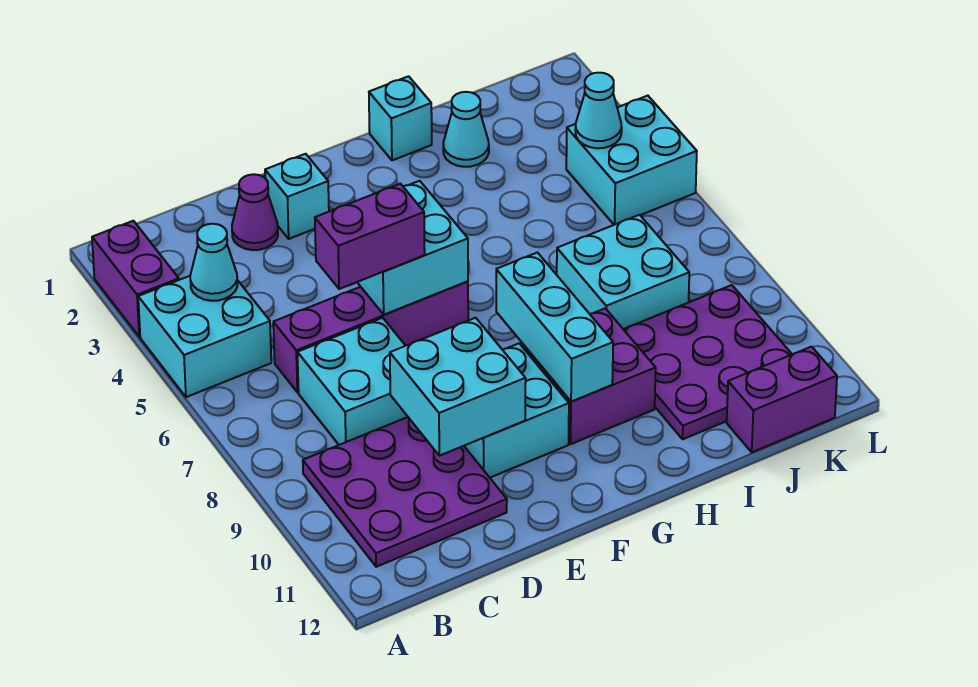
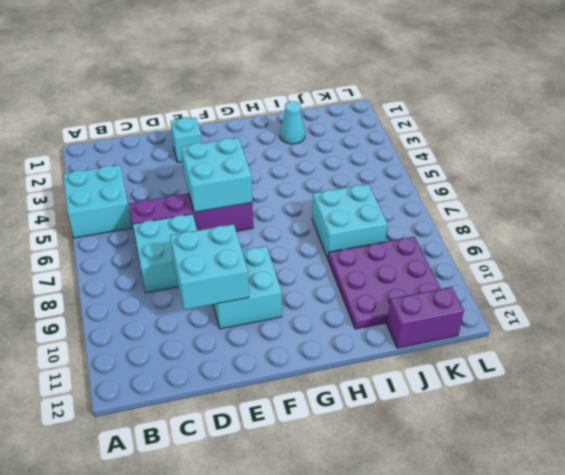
none -> purple 1x2 brick [92,221,179,337]
none -> purple 3x3 plate [303,417,507,567]
none -> purple 1x1 cone [232,174,278,250]

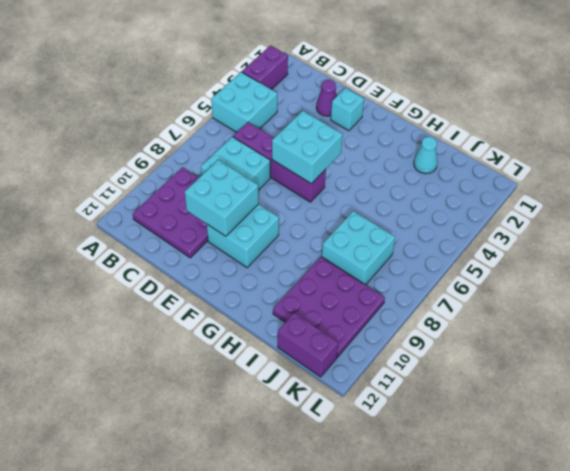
none -> purple 2x2 brick [521,308,656,444]
none -> cyan 1x1 brick [369,76,432,160]
none -> cyan 2x2 brick [566,96,697,225]

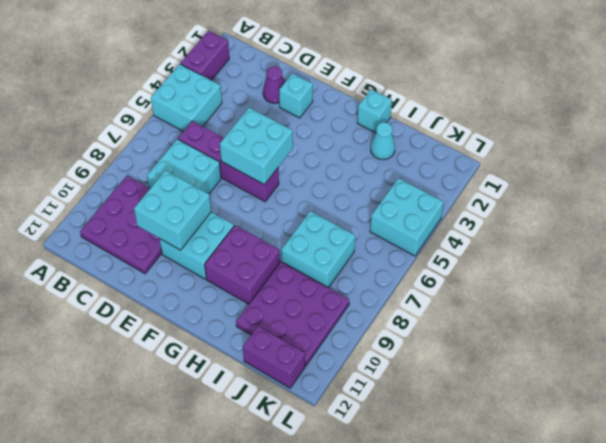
none -> cyan 1x1 cone [190,224,237,301]
none -> cyan 1x3 brick [496,253,613,402]
none -> cyan 1x1 cone [575,73,622,148]

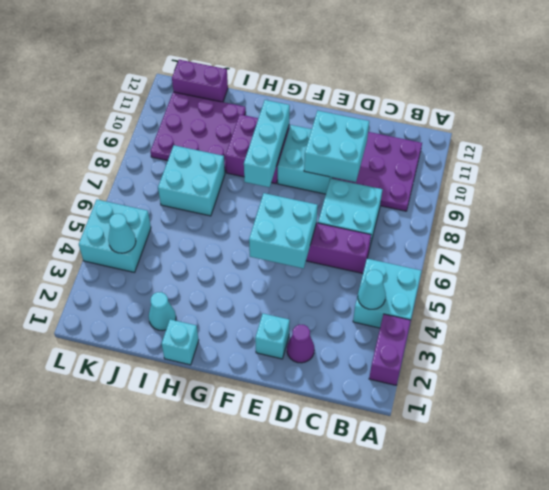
none -> purple 1x2 brick [315,184,425,289]

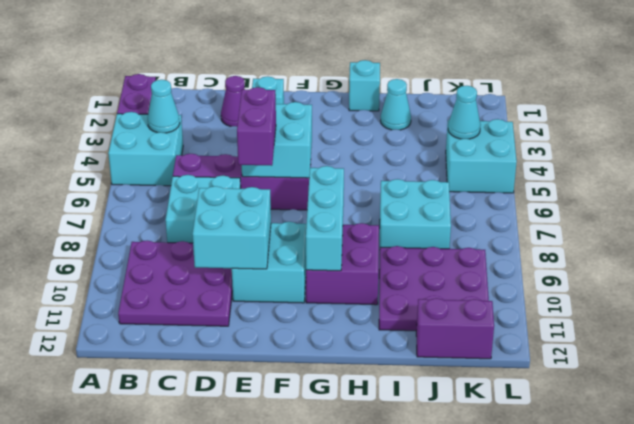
purple 1x2 brick [237,87,276,166] -> purple 1x2 brick turned to [315,184,425,289]

